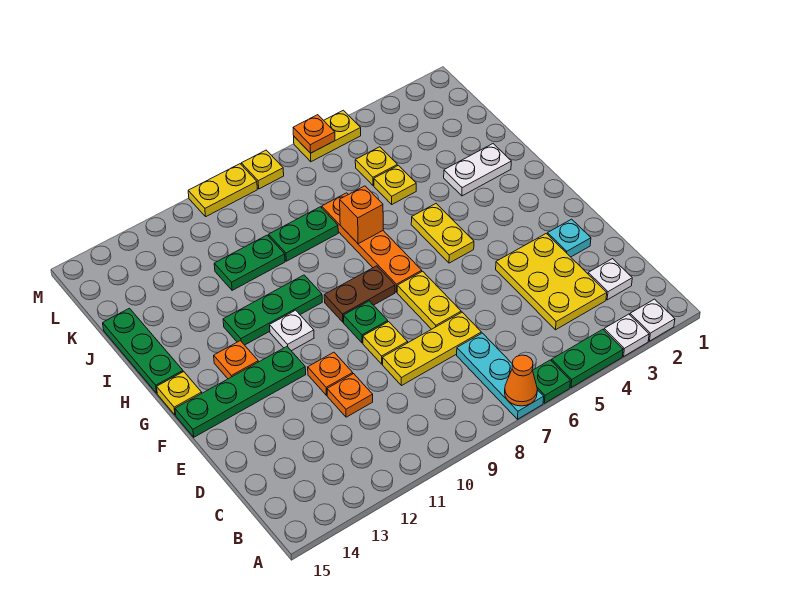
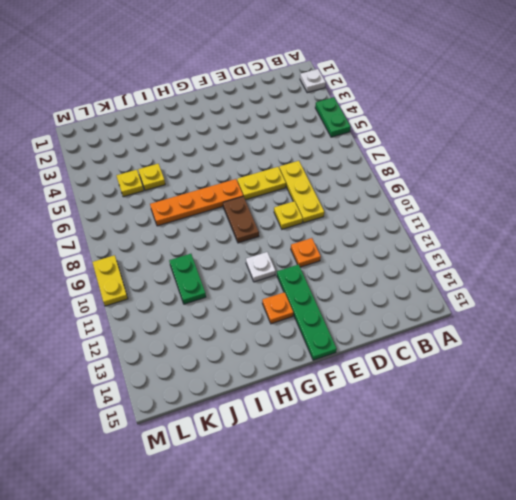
none -> white 1x1 plate [604,314,649,356]
none -> green 1x1 plate [533,360,570,403]
none -> cyan 1x3 plate [457,333,544,419]
none -> white 1x1 plate [588,259,632,300]

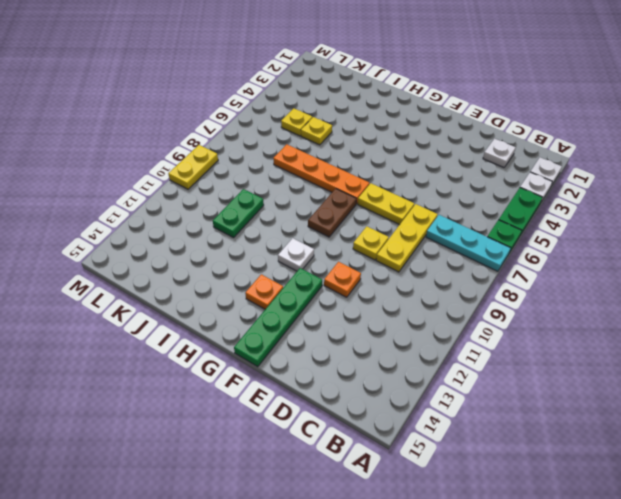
none -> yellow 2x3 plate [496,234,607,330]
none -> orange 1x1 plate [327,374,373,417]
none -> cyan 1x1 plate [547,219,591,257]
none -> green 1x1 plate [343,301,388,343]

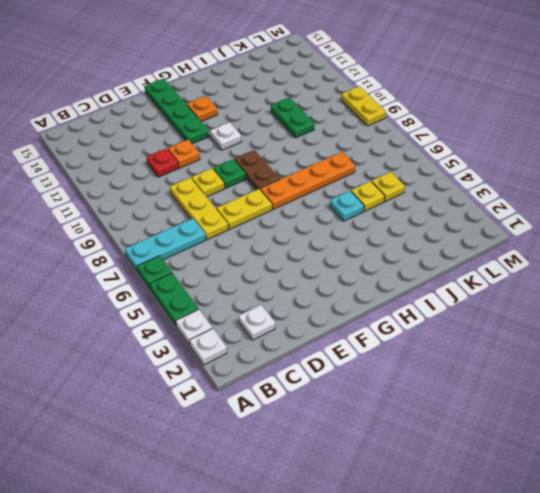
red 1x1 plate [147,148,179,177] -> orange 1x1 plate [327,374,373,417]
cyan 1x1 plate [330,191,364,221] -> cyan 1x1 plate moved to [547,219,591,257]
none -> yellow 2x3 plate [496,234,607,330]
none -> yellow 1x2 plate [411,204,474,263]
none -> yellow 1x1 plate [157,372,202,415]
none -> green 1x3 plate [223,275,322,345]

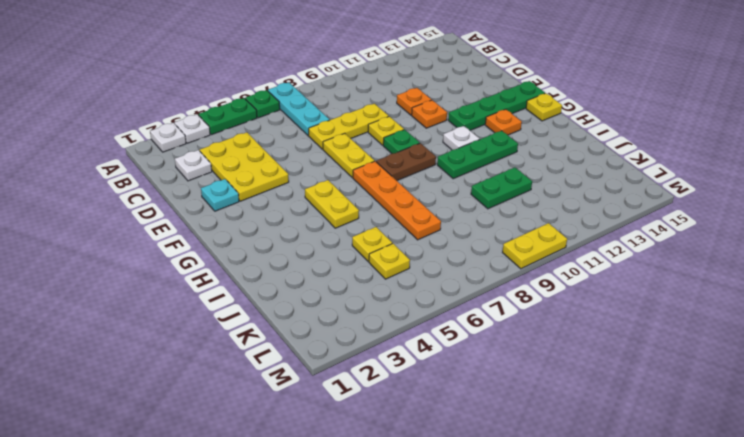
none -> green 1x3 plate [103,308,183,393]
none -> white 1x2 plate [444,144,511,196]
none -> green 1x2 plate [269,207,338,261]
none -> yellow 1x2 plate [294,110,361,162]

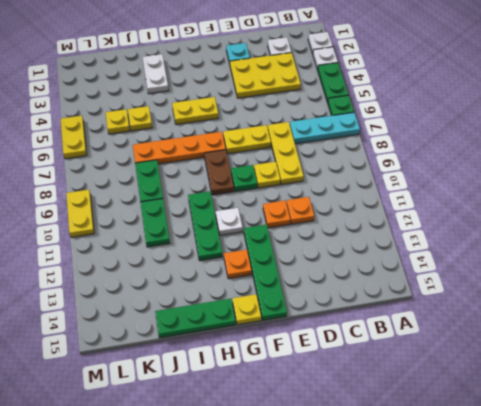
none -> yellow 1x1 plate [241,150,284,189]
none -> orange 1x1 cone [505,355,537,406]
none -> orange 1x1 brick [340,186,383,244]
none -> orange 1x1 plate [293,115,335,153]

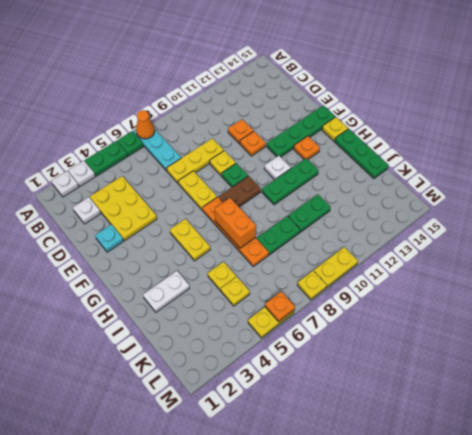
orange 1x2 brick [215,198,256,248] -> orange 1x1 brick [340,186,383,244]

